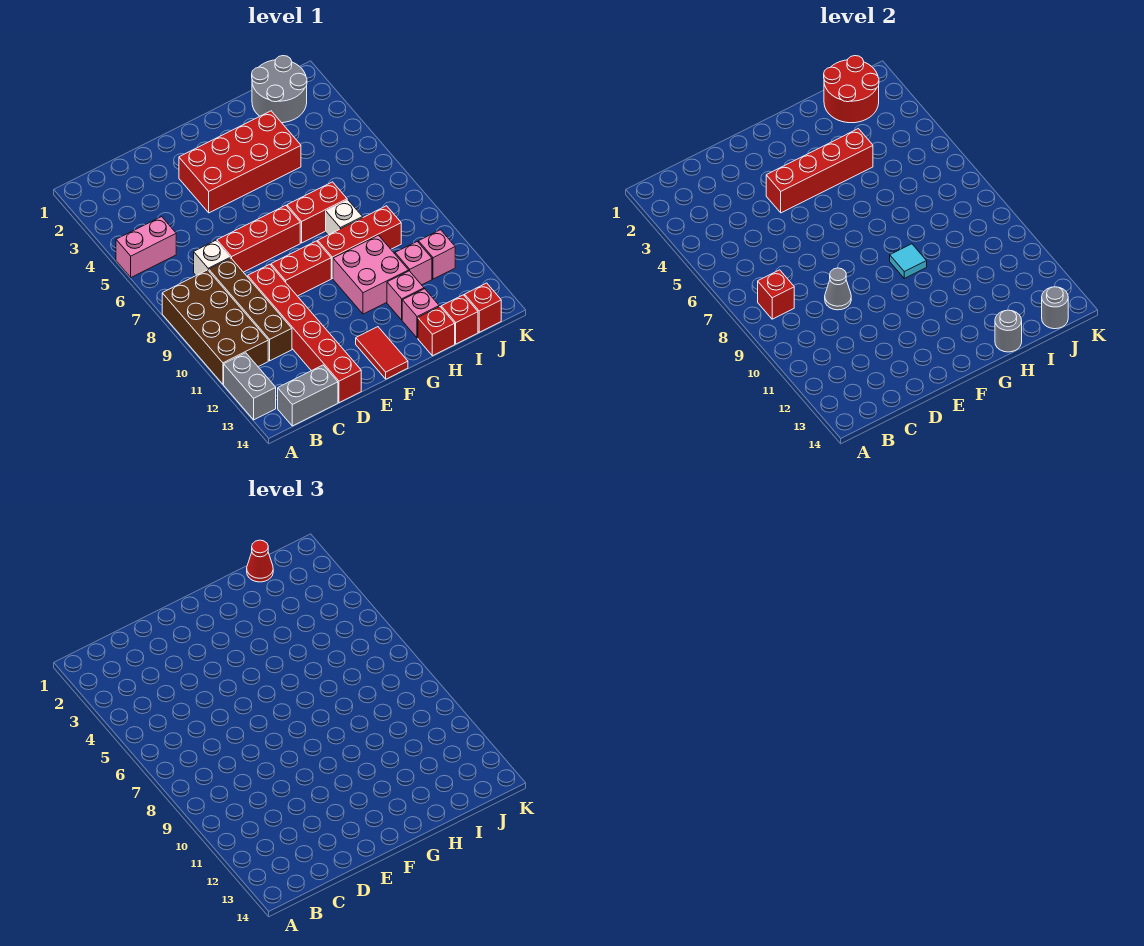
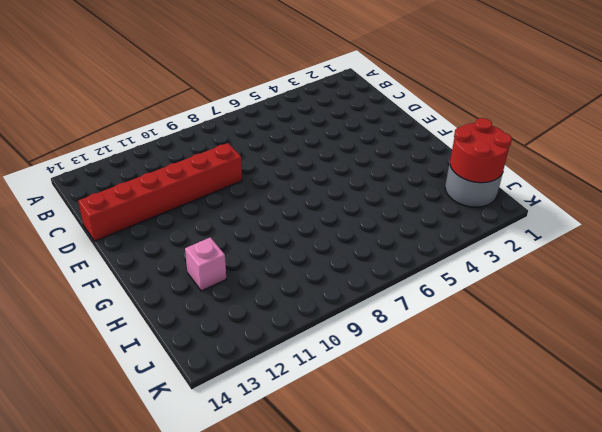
none -> pink 1x2 brick [116,217,176,277]
none -> brown 2x4 brick [162,270,268,384]
none -> grey 1x2 brick [224,353,276,420]
none -> grey 1x2 brick [278,365,338,426]

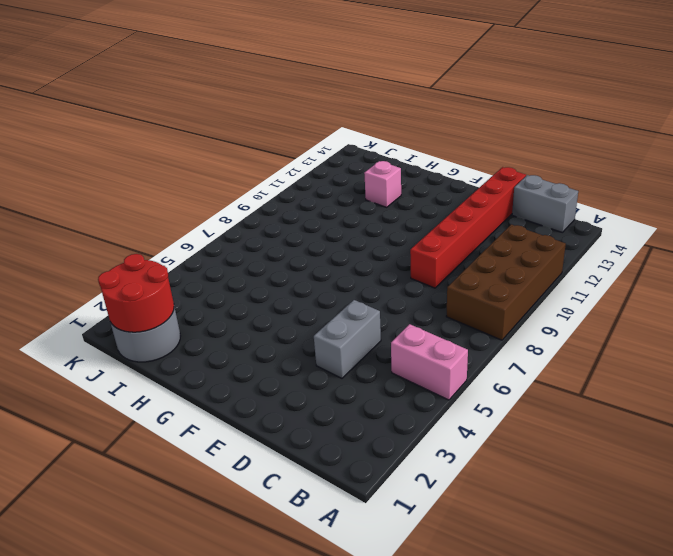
grey 1x2 brick [314,300,381,378] -> grey 1x2 brick moved to [224,353,276,420]
none -> white 1x1 brick [194,240,230,275]
none -> brown 1x4 brick [209,258,292,361]
none -> red 1x3 brick [217,205,300,272]
none -> red 2x4 brick [179,111,301,213]

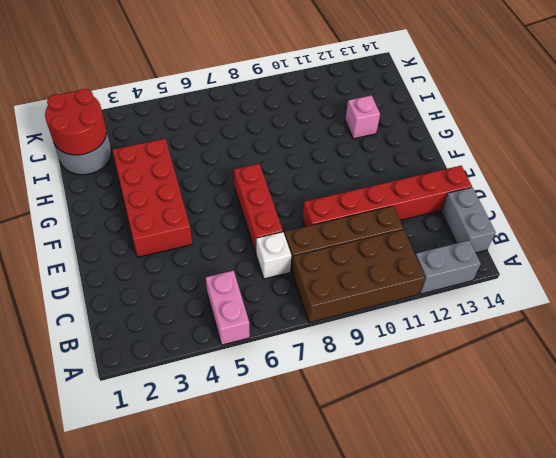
none -> red 1x2 brick [271,241,331,296]
none -> red 1x2 tile [356,327,408,379]
none -> red 1x2 brick [287,182,347,243]
none -> red 1x3 brick [318,206,401,278]

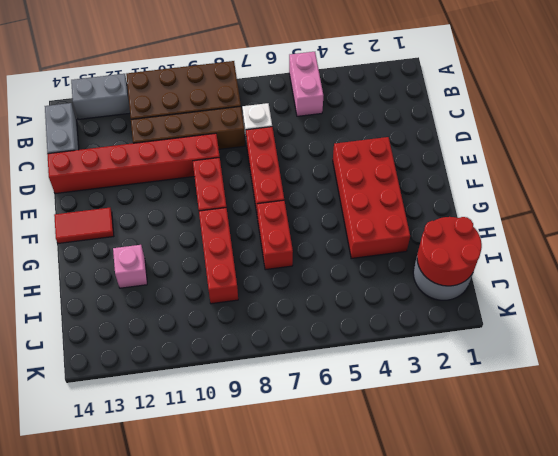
none -> pink 2x2 brick [333,235,409,314]
none -> white 1x1 brick [326,200,363,235]
none -> pink 1x1 brick [402,289,439,338]
none -> red 1x1 brick [418,307,455,356]

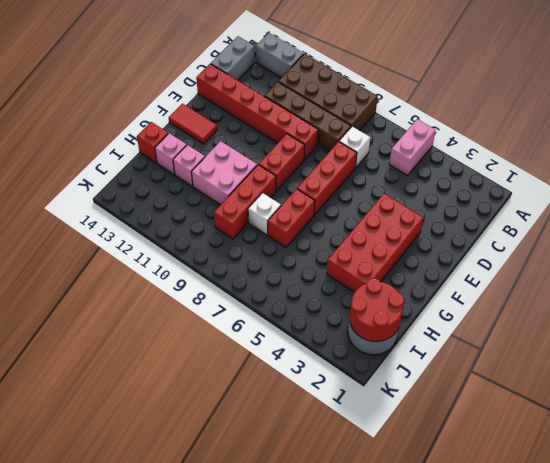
none -> pink 1x1 brick [395,242,432,285]
none -> red 1x1 brick [441,295,478,344]
none -> pink 1x1 brick [418,230,455,279]
none -> red 1x1 brick [465,283,501,332]

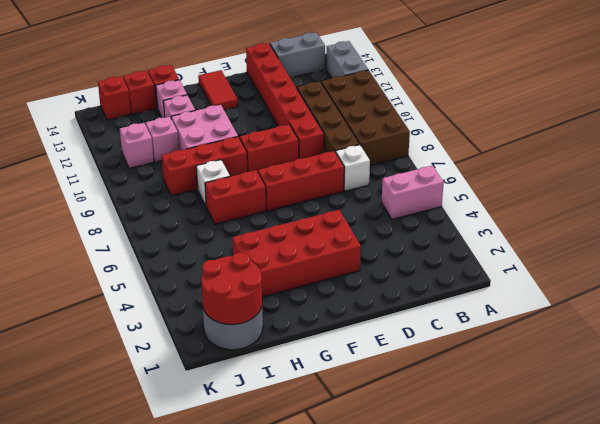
none -> red 1x1 brick [758,270,794,319]
none -> grey 1x1 cone [825,268,851,310]
none -> red 1x4 brick [766,129,873,213]
none -> cyan 1x1 tile [890,244,927,278]

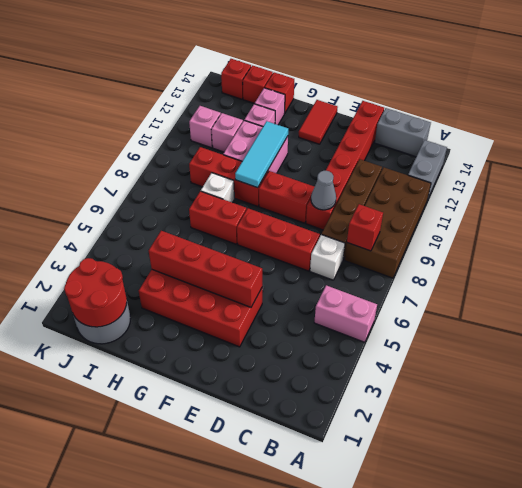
cyan 1x3 tile [235,121,288,188] -> cyan 1x1 tile [890,244,927,278]
none -> grey 1x1 round brick [995,310,1022,352]
none -> grey 1x1 round brick [1042,287,1068,329]
none -> red 1x1 cone [247,540,273,582]

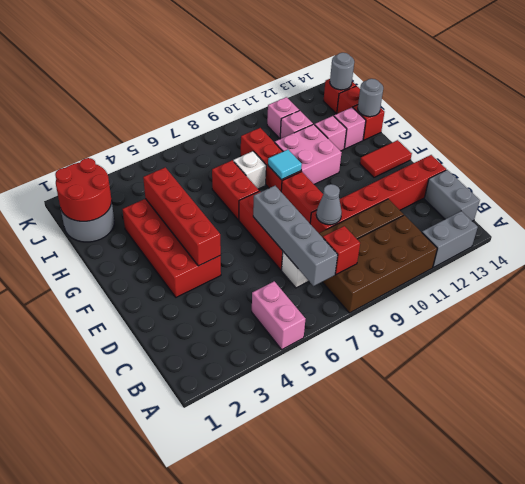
grey 1x4 brick [253,186,338,286] -> none
none -> red 1x1 cone [247,540,273,582]

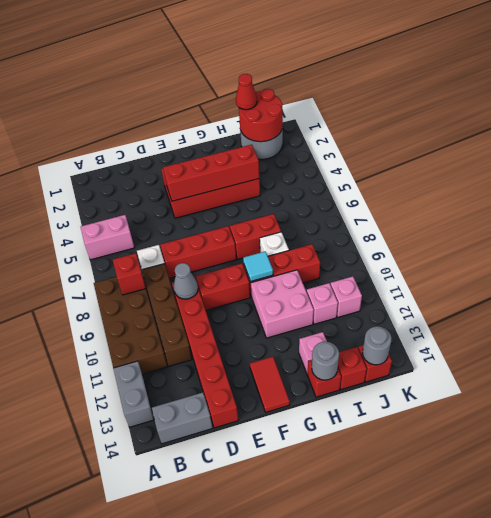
none -> pink 1x1 brick [387,271,424,320]

